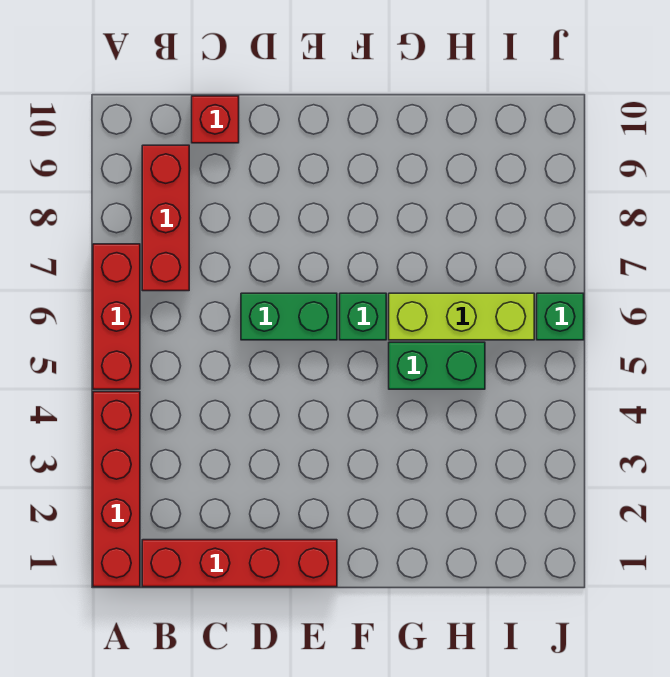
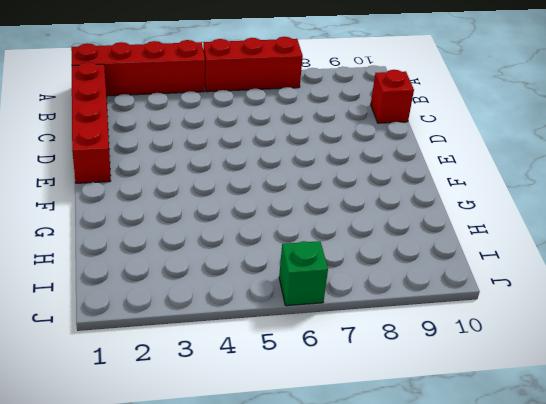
none -> red 1x3 brick [142,145,189,291]
none -> green 1x2 brick [241,293,337,340]

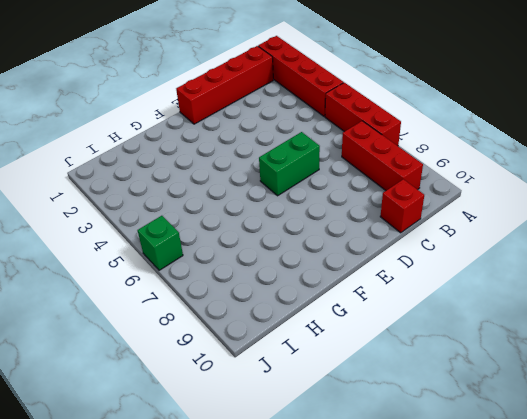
none -> green 1x1 brick [340,293,386,340]
none -> green 1x2 brick [389,342,485,389]

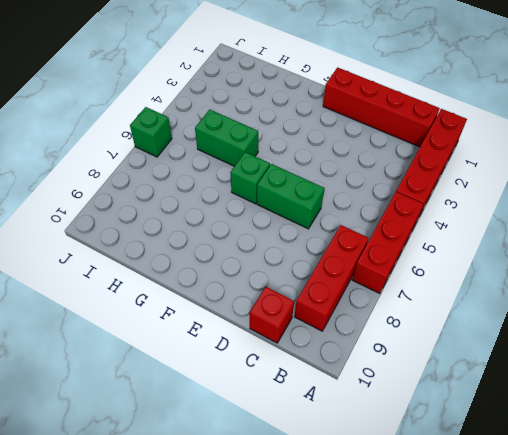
none -> lime 1x3 brick [389,293,534,340]

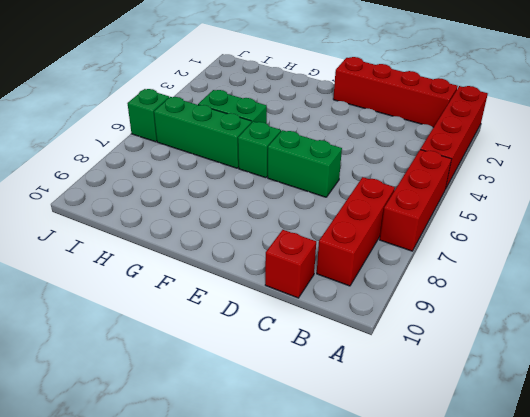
green 1x3 brick [154,97,252,168] -> lime 1x3 brick [389,293,534,340]

